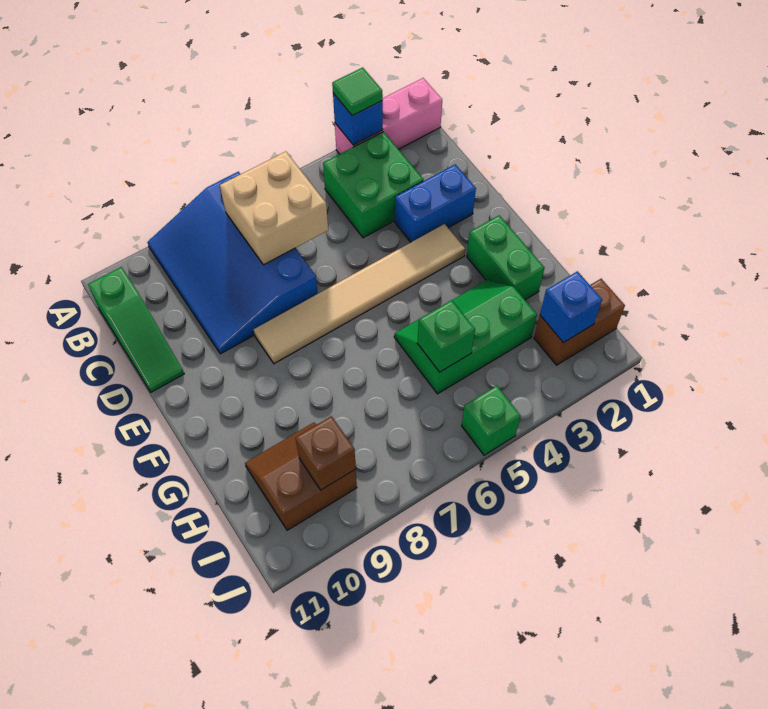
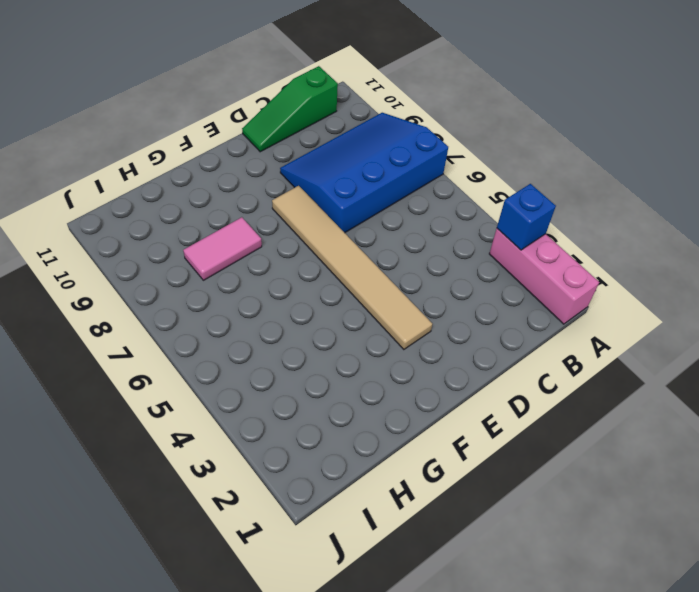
pink 1x2 tile [183,217,262,280] -> none
none -> green 2x2 brick [323,132,424,238]
none -> blue 1x2 brick [395,164,476,242]
none -> green 1x2 brick [467,215,544,300]

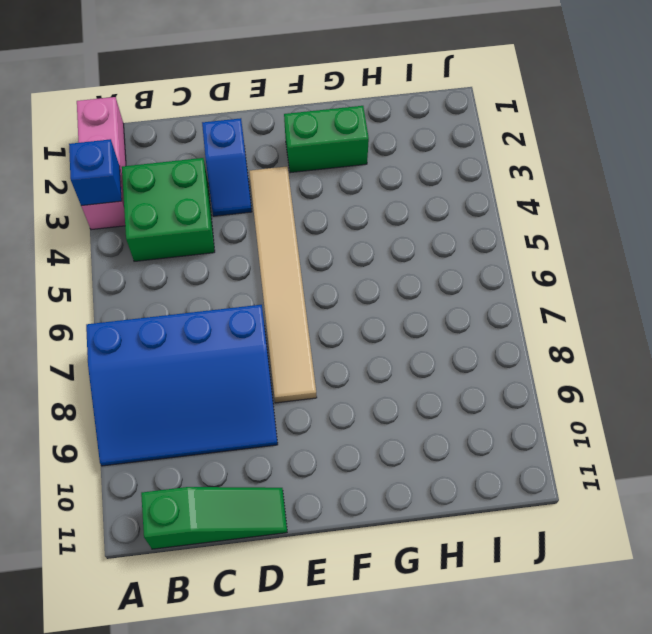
blue 1x2 slope [202,118,252,216] -> blue 1x2 brick [395,164,476,242]
none -> green 2x3 slope [394,280,537,394]
none -> brown 2x2 slope [245,423,357,530]
none -> brown 1x2 brick [534,279,625,365]

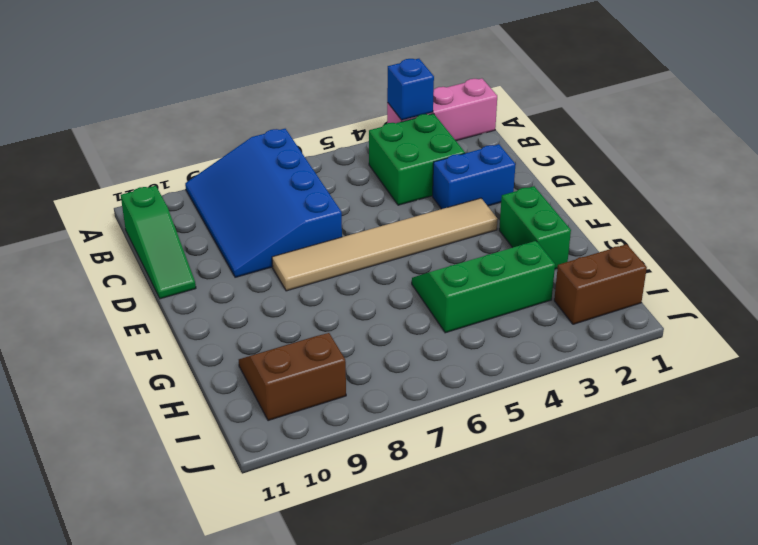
none -> green 1x1 brick [462,386,521,455]
none -> tan 2x2 brick [220,152,328,265]
none -> green 1x1 brick [417,300,475,372]

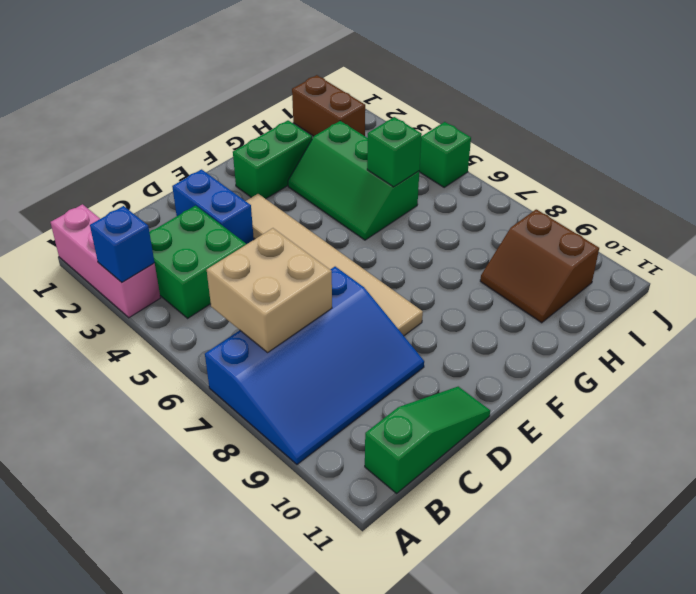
none -> blue 1x1 brick [540,271,602,342]
none -> brown 1x1 brick [295,416,356,490]
none -> green 1x1 tile [332,67,383,116]

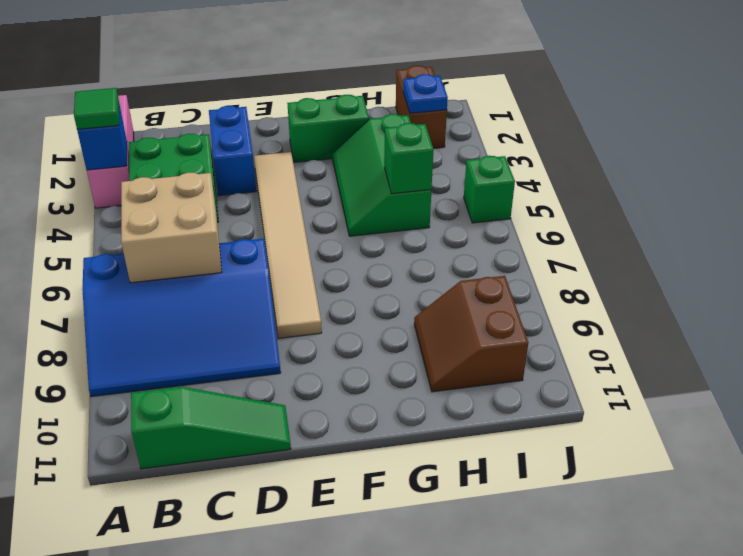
blue 1x1 plate [403,74,448,113] -> blue 1x1 brick [540,271,602,342]
none -> brown 1x1 brick [295,416,356,490]

